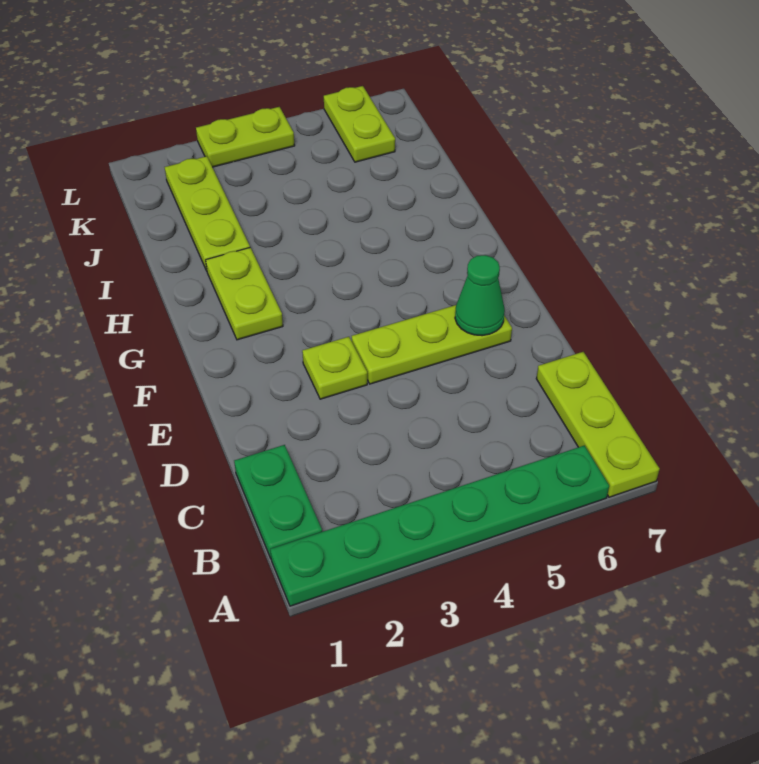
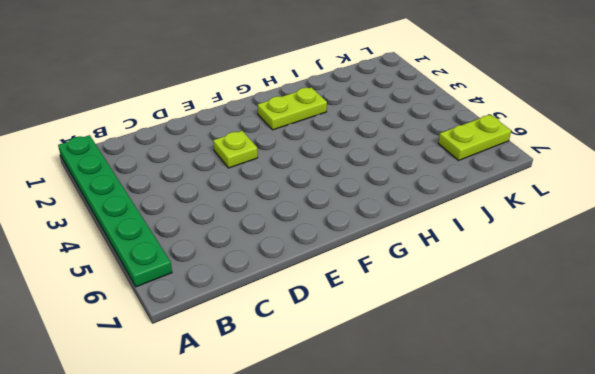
none -> lime 1x3 plate [536,352,659,497]
none -> green 1x2 plate [234,445,322,558]

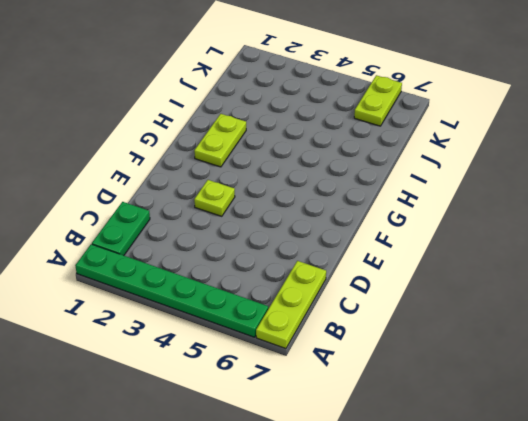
none -> lime 1x3 plate [352,305,512,384]
none -> lime 1x3 plate [165,156,250,271]

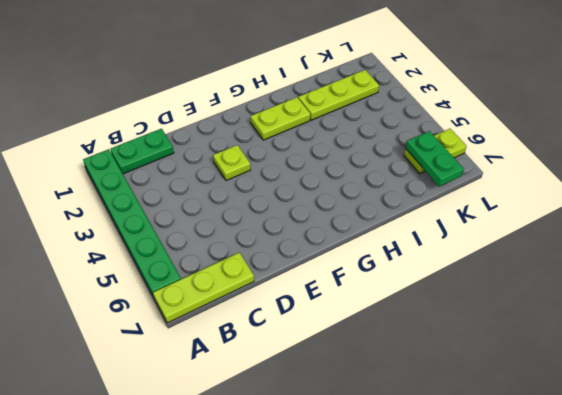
green 1x2 plate [405,131,464,187] -> none
none -> lime 1x3 plate [352,305,512,384]
none -> lime 1x2 plate [196,107,295,167]

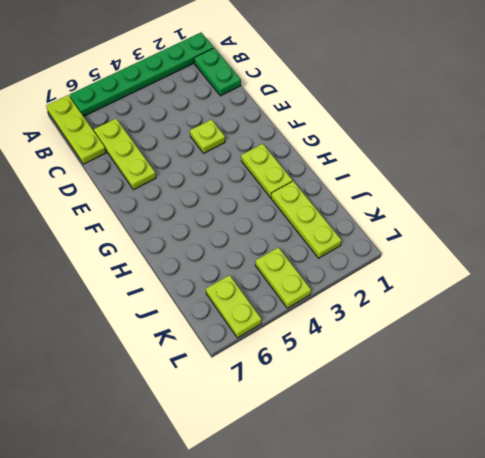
lime 1x3 plate [94,119,156,190] -> lime 1x3 plate turned to [352,305,512,384]
lime 1x2 plate [255,247,311,308] -> lime 1x2 plate turned to [196,107,295,167]
none -> green 1x1 cone [455,255,505,336]

